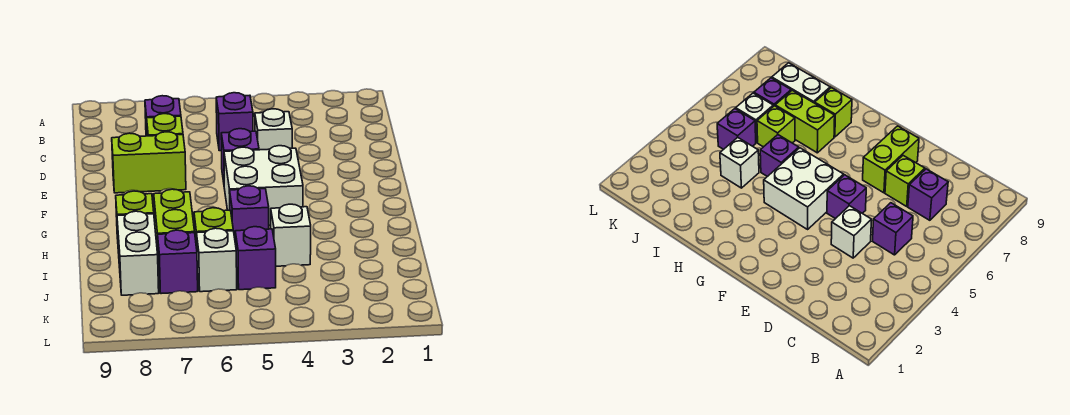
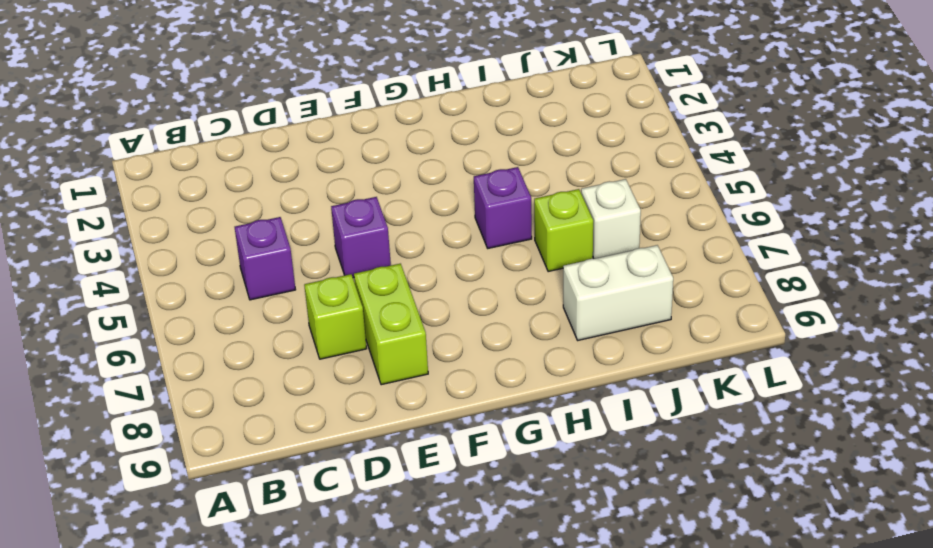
none -> purple 1x1 brick [145,96,181,136]
none -> white 1x1 brick [255,109,292,150]
none -> white 2x2 brick [224,146,303,225]

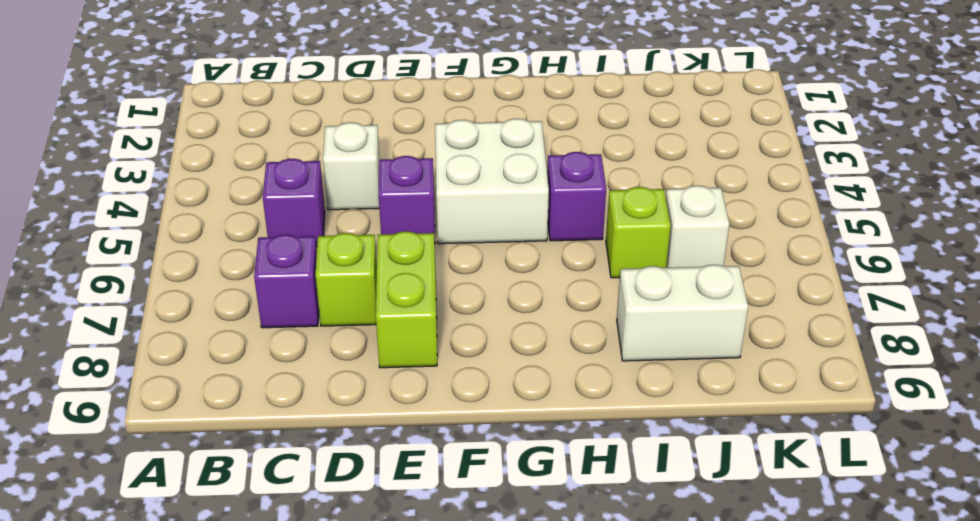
none -> lime 1x2 brick [154,189,195,270]
none -> lime 1x1 brick [116,191,154,239]
none -> white 1x1 brick [271,204,311,266]

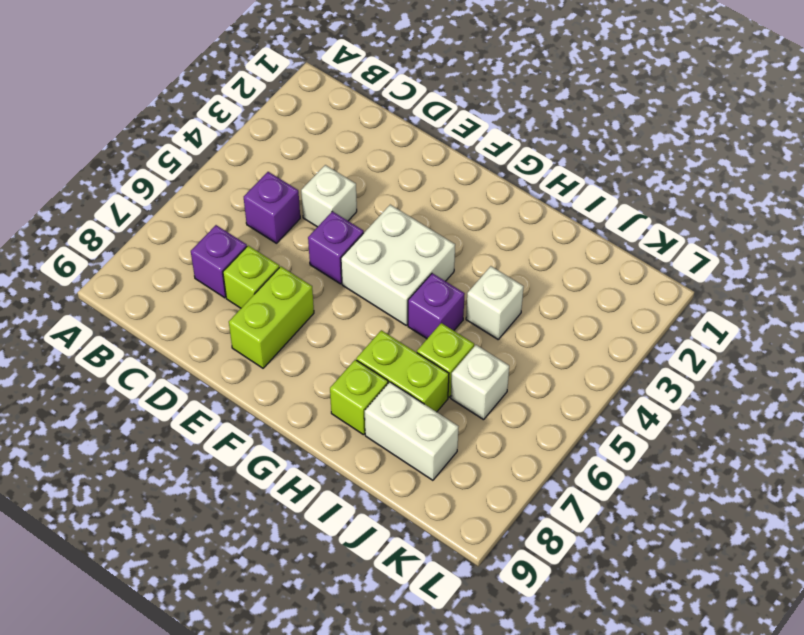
none -> purple 1x1 brick [235,227,276,290]
none -> purple 1x1 brick [158,230,198,294]

